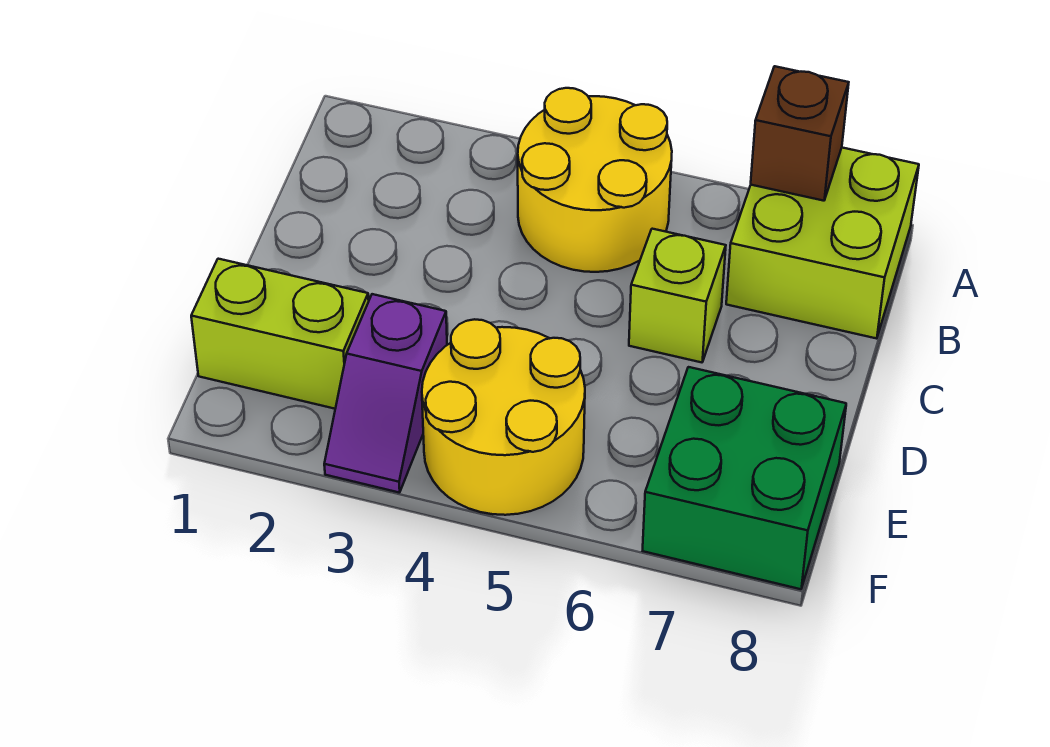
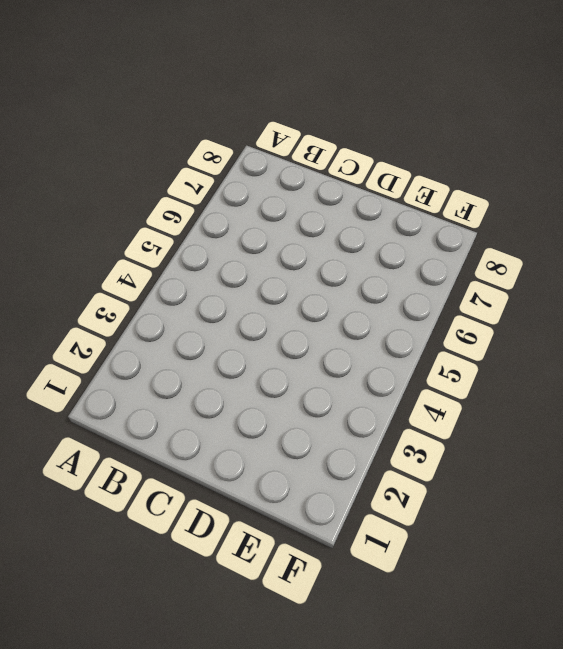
none -> yellow 2x2 round brick [518,88,672,272]
none -> lime 2x2 brick [726,148,919,339]

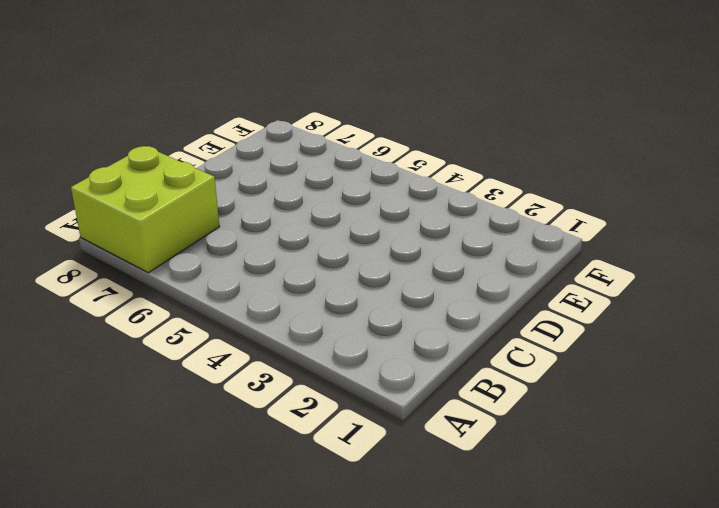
none -> yellow 2x2 round brick [518,88,672,272]
none -> lime 1x1 brick [629,229,726,362]

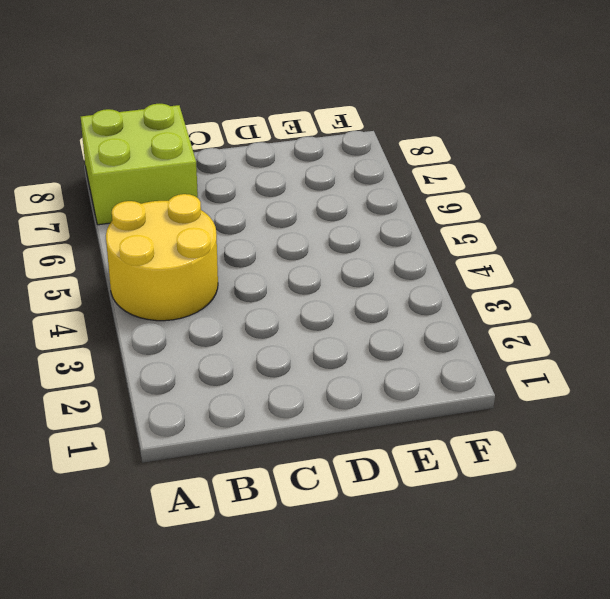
none -> lime 1x1 brick [629,229,726,362]
none -> lime 1x2 brick [191,259,369,409]

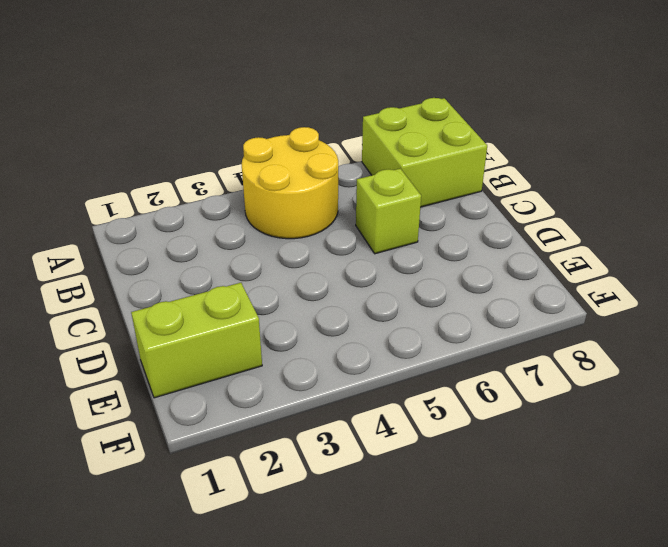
none -> purple 1x2 slope [324,294,447,493]
none -> yellow 2x2 round brick [422,319,585,515]

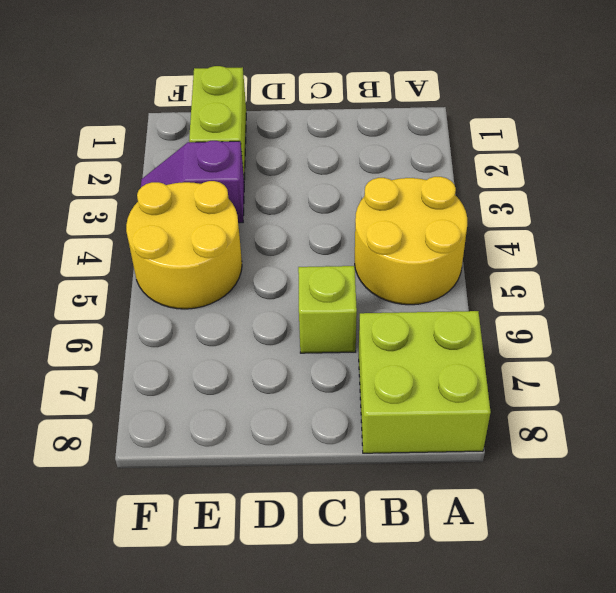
none -> green 2x2 brick [643,367,846,589]
none -> brown 1x1 brick [751,66,849,201]

